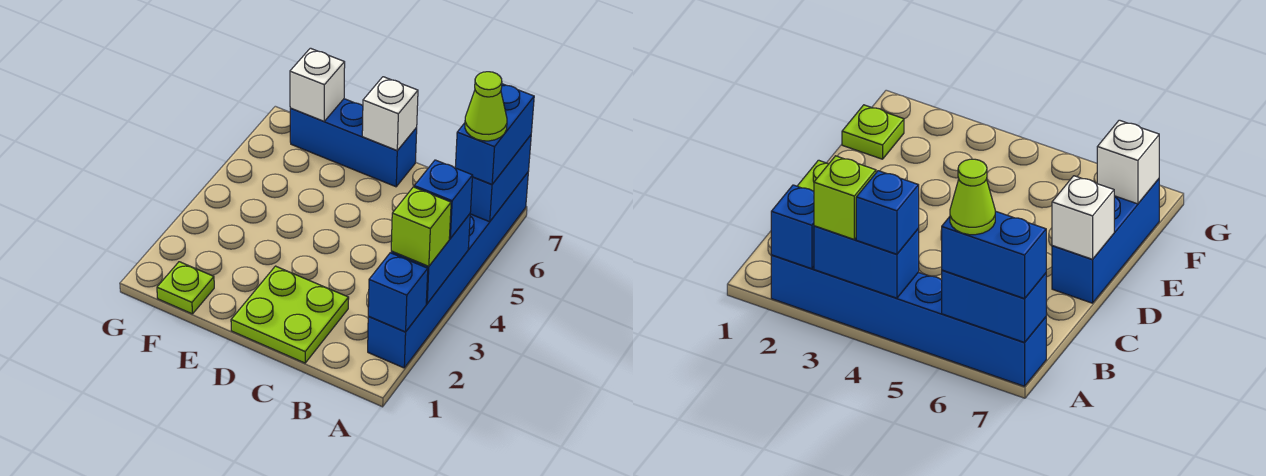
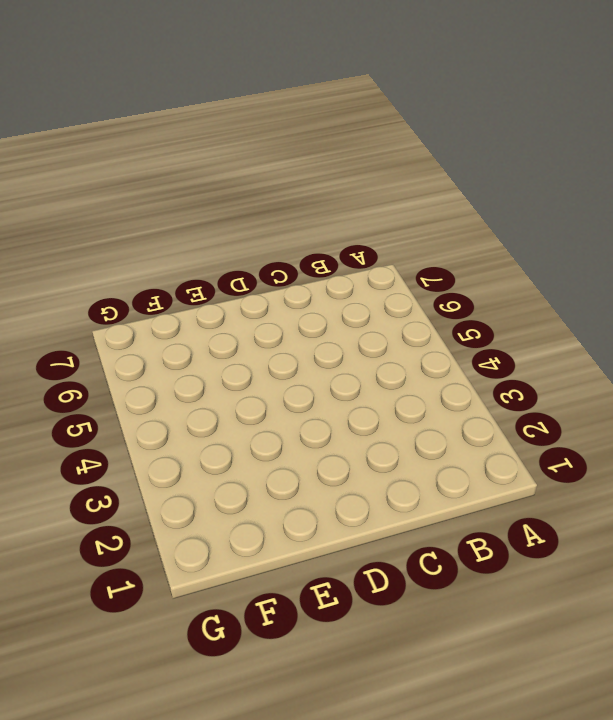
none -> blue 1x6 brick [368,173,528,368]
none -> lime 2x2 plate [231,266,349,363]
none -> blue 1x3 brick [290,99,417,187]

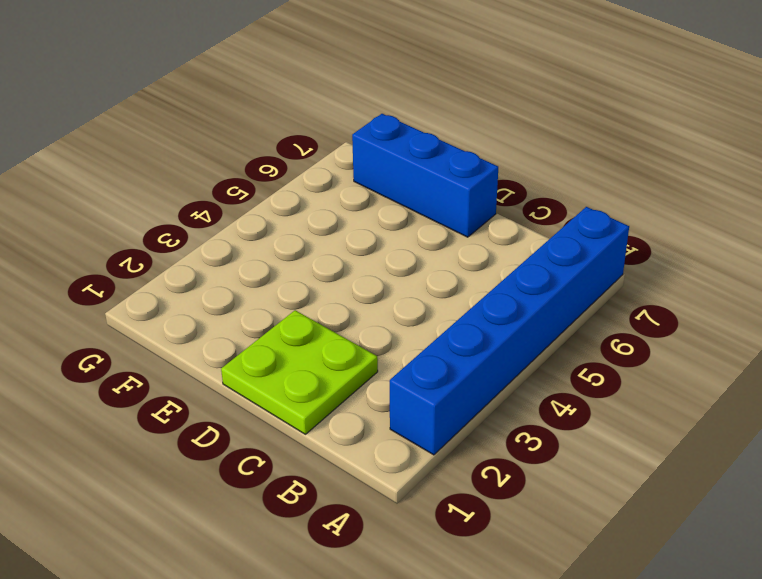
none -> lime 1x1 plate [157,262,214,314]
none -> blue 1x1 brick [368,253,428,332]
none -> blue 1x2 brick [391,214,470,303]

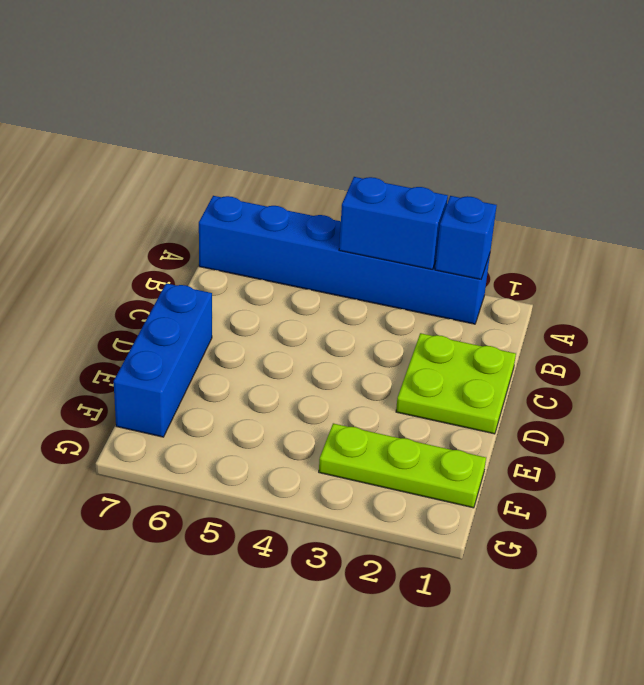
lime 1x3 plate [319,423,486,508] -> lime 1x1 plate [157,262,214,314]
none -> blue 1x2 brick [470,135,531,222]
none -> white 1x1 brick [362,77,418,151]
none -> white 1x1 brick [290,48,345,121]

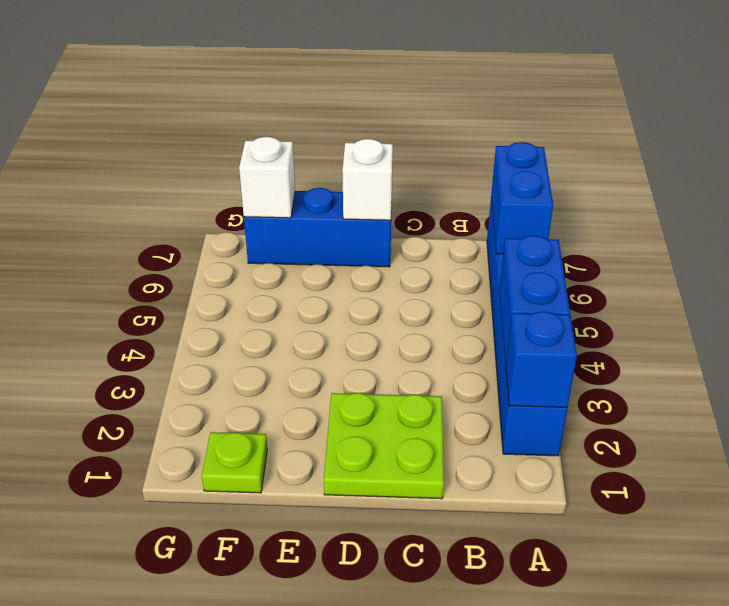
none -> lime 1x1 brick [391,187,451,266]
none -> blue 1x1 brick [414,160,473,238]
none -> blue 1x2 brick [455,84,534,185]

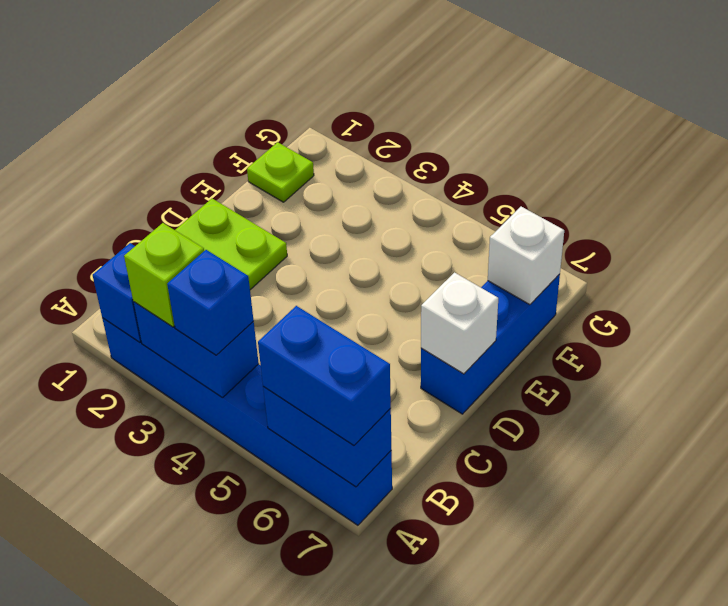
none -> lime 1x1 cone [465,72,507,141]

